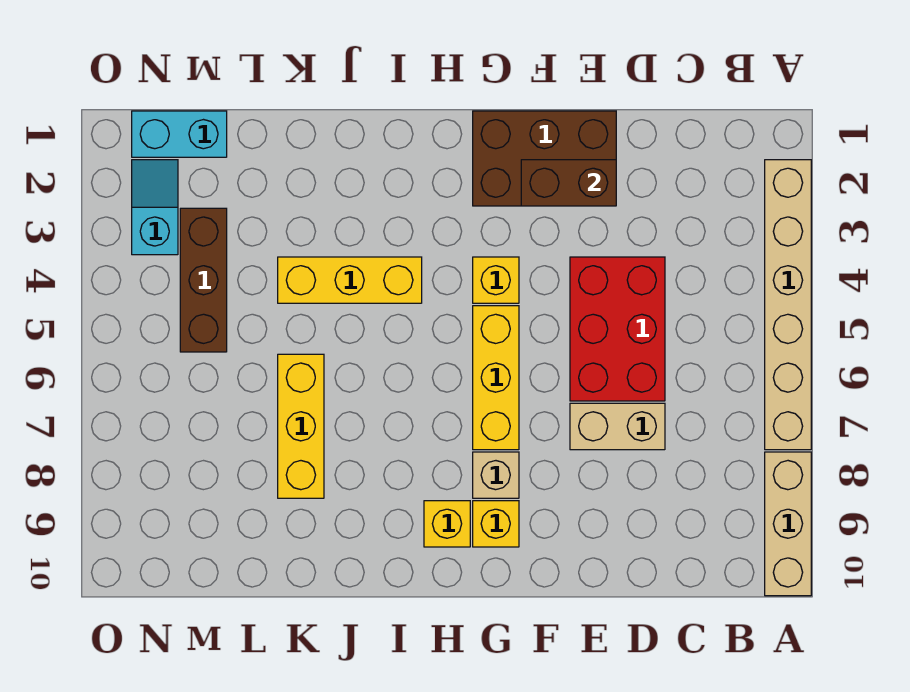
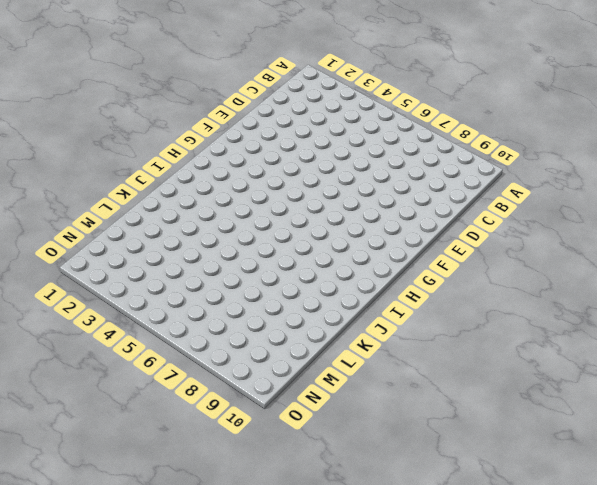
none -> tan 1x6 brick [765,160,811,450]
none -> tan 1x3 brick [765,452,811,596]
none -> red 2x3 brick [570,257,665,401]

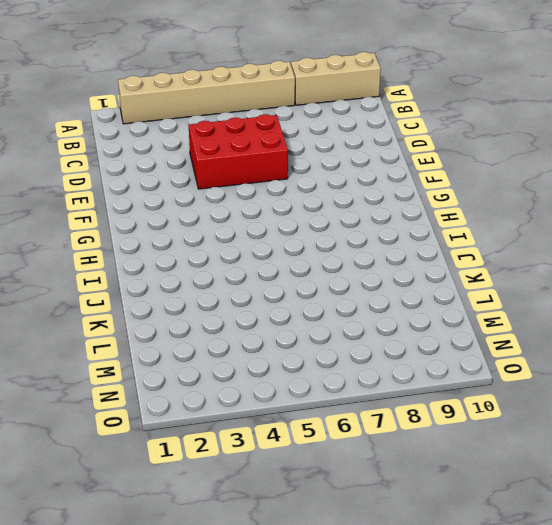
none -> tan 1x2 brick [570,403,665,450]
none -> brown 2x3 brick [473,111,616,206]
none -> yellow 1x1 brick [473,257,519,303]

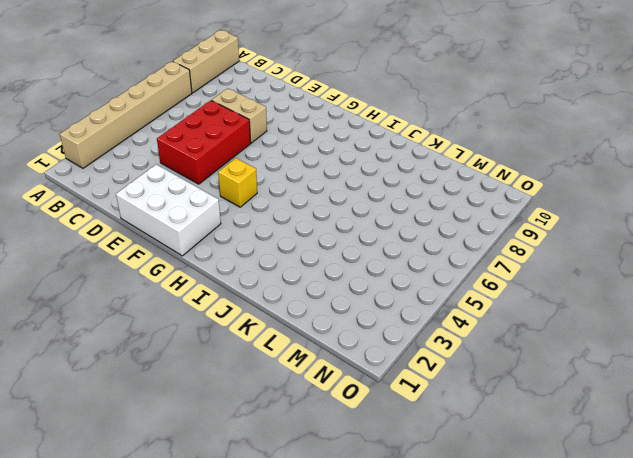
white 2x3 brick [116,164,221,256] -> brown 2x3 brick [473,111,616,206]
none -> yellow 1x3 brick [473,306,519,450]
none -> tan 1x1 brick [473,452,519,498]
none -> yellow 1x1 brick [473,501,519,547]

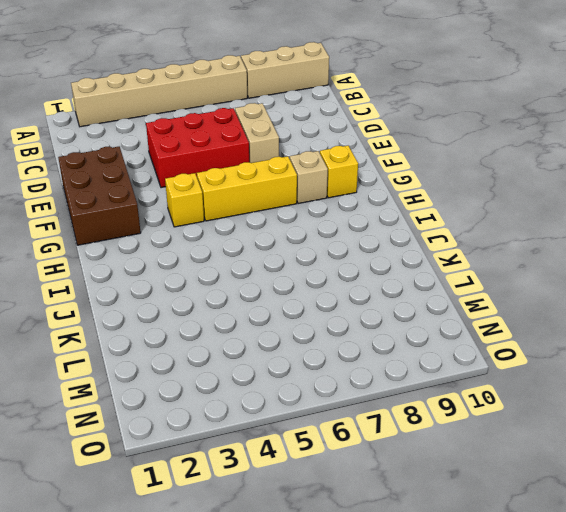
none -> yellow 1x1 brick [424,501,470,547]
none -> yellow 1x3 brick [278,257,422,303]
none -> yellow 1x3 brick [278,354,324,498]

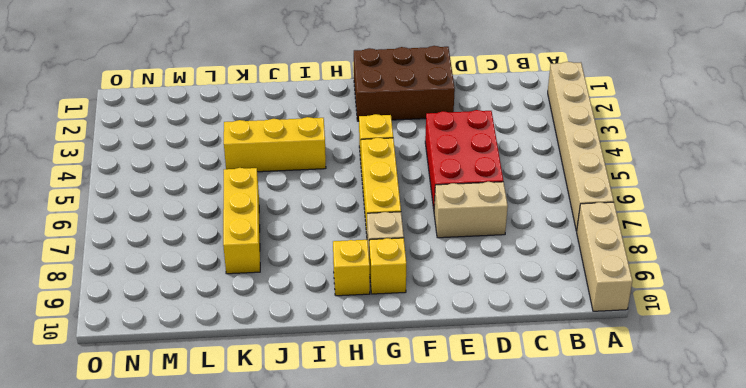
none -> cyan 1x2 brick [132,111,227,157]
none -> brown 1x3 brick [180,208,227,352]
none -> cyan 1x2 slope [132,160,178,255]

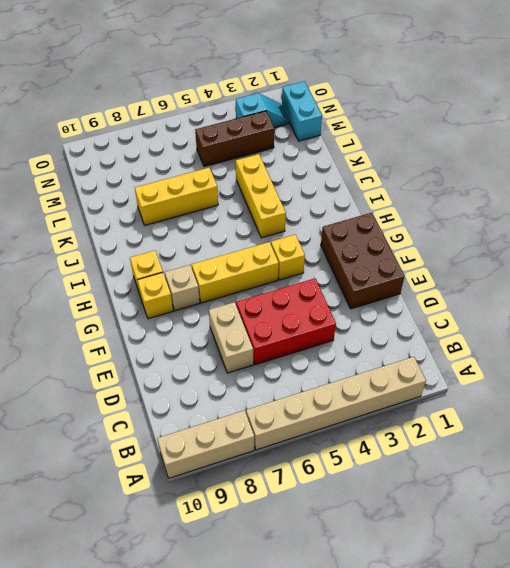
none -> brown 1x2 brick [521,160,616,206]

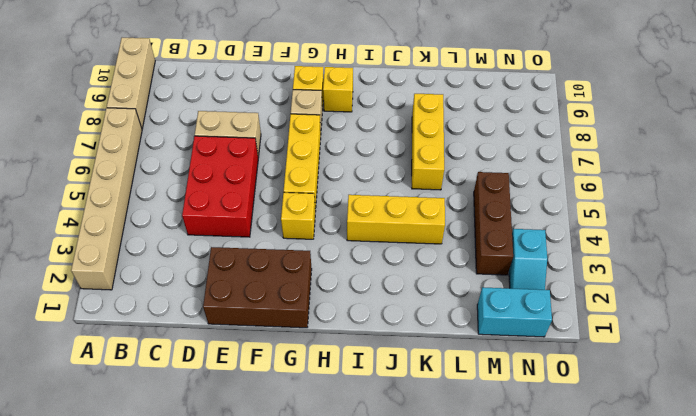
none -> brown 1x2 brick [521,160,616,206]

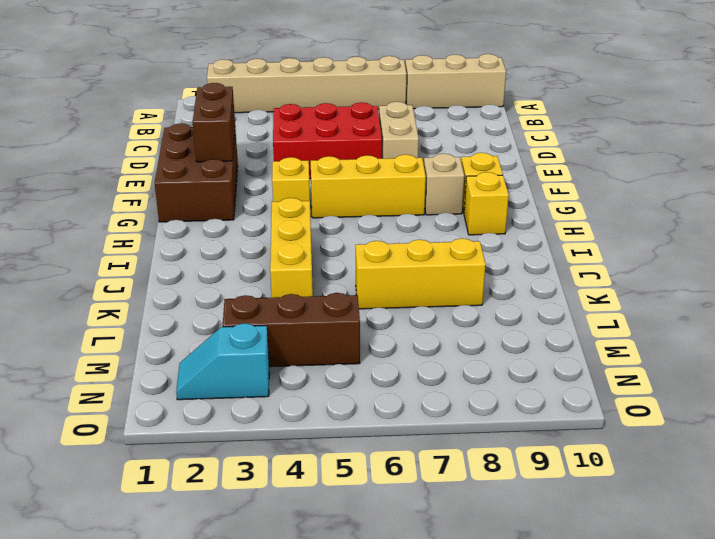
none -> cyan 1x2 brick [132,111,227,157]

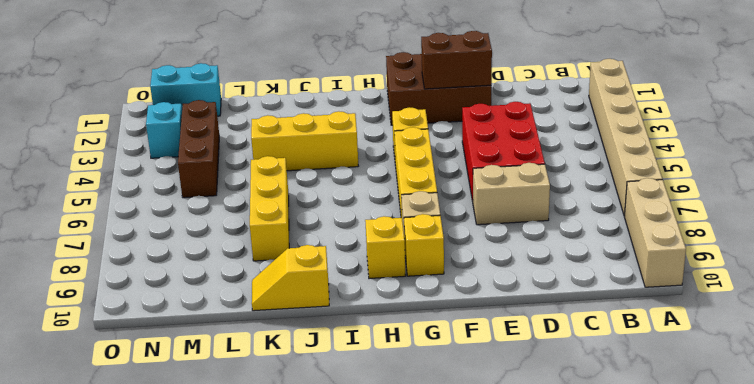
yellow 1x2 slope [252,245,329,311] -> none

